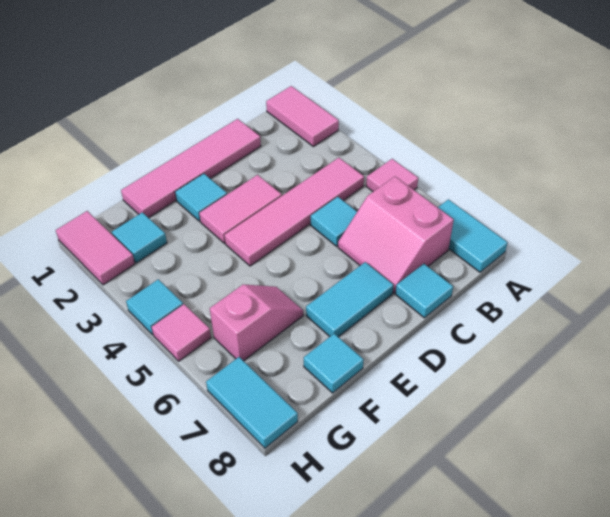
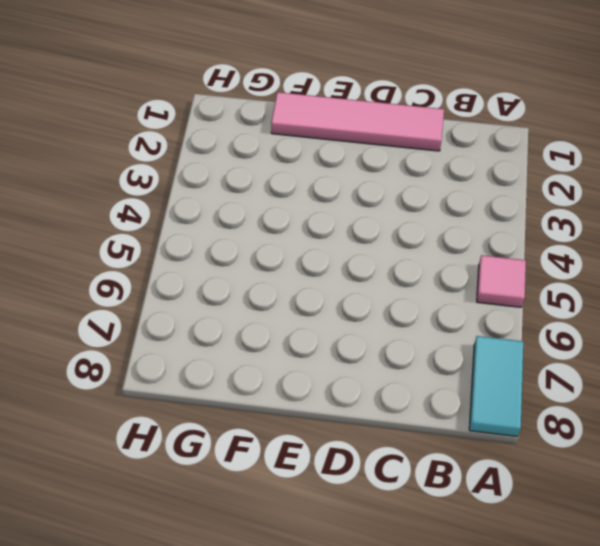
none -> pink 1x2 tile [266,86,339,147]
none -> pink 1x4 tile [224,158,364,266]
none -> pink 2x2 slope [338,177,454,293]

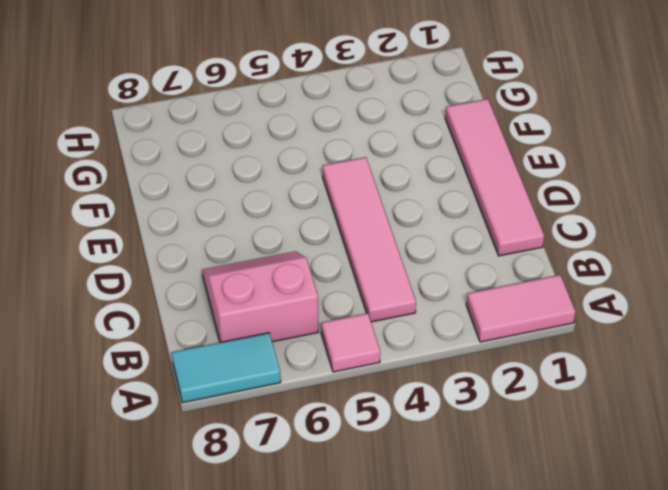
none -> cyan 1x1 tile [311,197,357,246]
none -> cyan 1x1 tile [395,264,453,318]
none -> pink 1x2 tile [199,175,282,243]

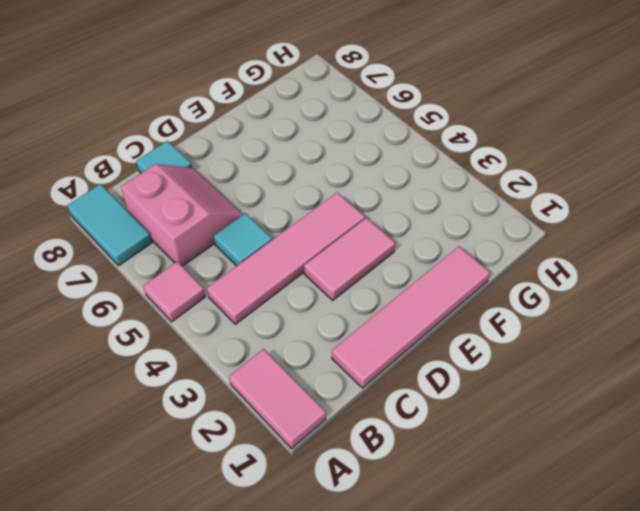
none -> cyan 1x2 tile [306,262,393,337]
none -> cyan 1x1 tile [175,174,227,221]
none -> pink 1x2 slope [210,284,303,361]

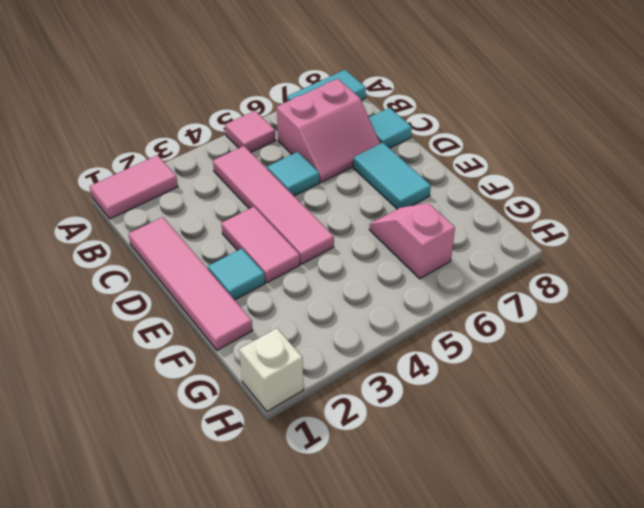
white 1x1 brick [239,328,303,411] -> pink 1x2 tile [56,211,135,285]
none -> cyan 1x1 tile [304,334,364,393]
none -> cyan 1x1 tile [112,212,167,263]
none -> cyan 1x1 tile [126,279,183,335]

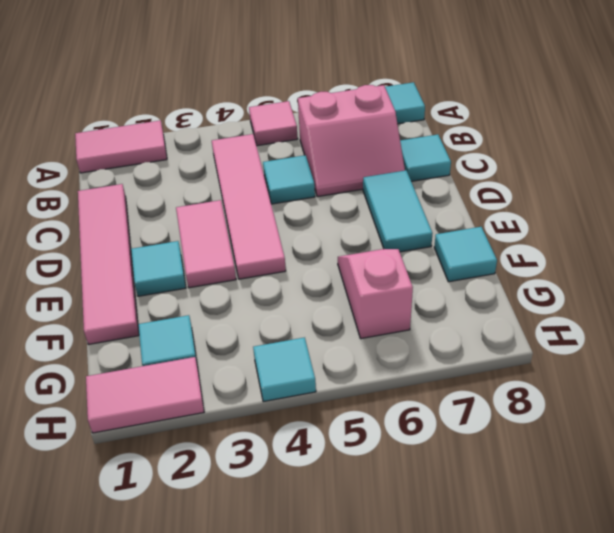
none -> pink 1x1 tile [152,304,211,361]
none -> cyan 1x2 tile [206,357,298,448]

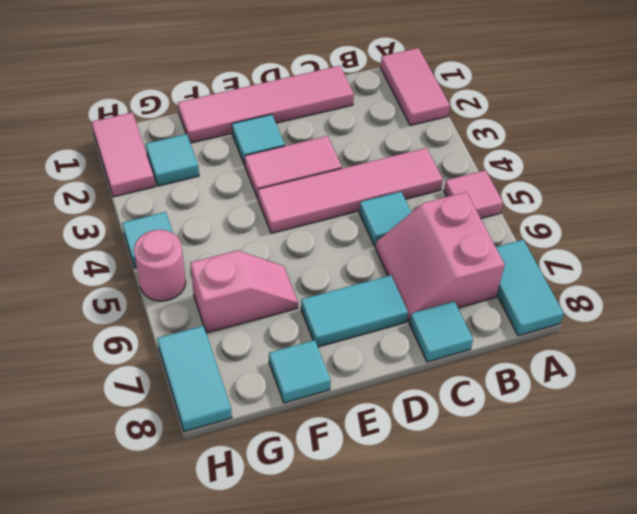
pink 1x1 round brick [134,230,186,301] -> pink 1x1 tile [152,304,211,361]

